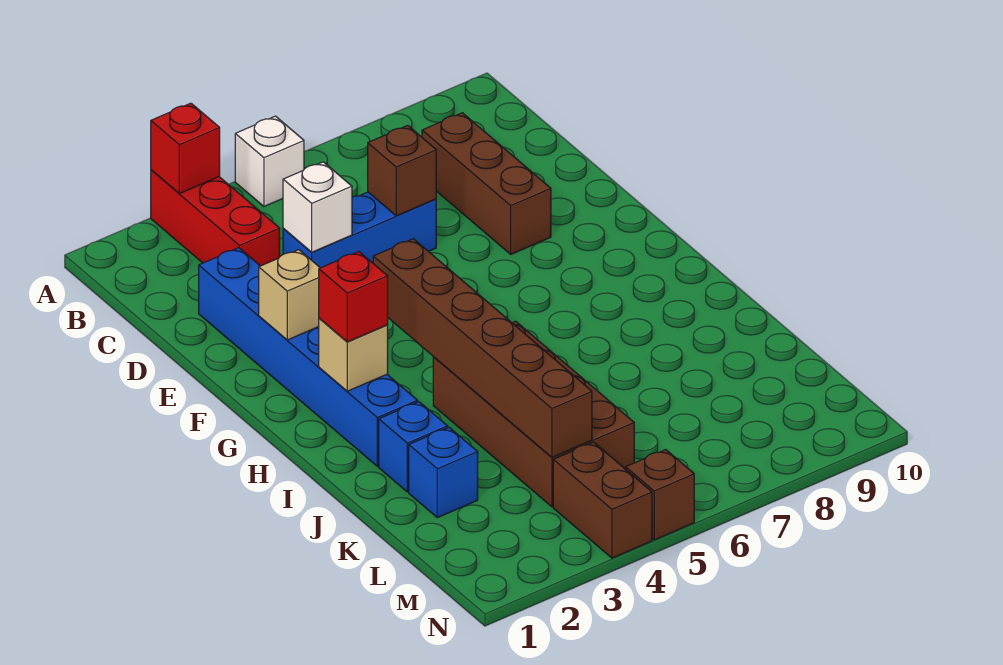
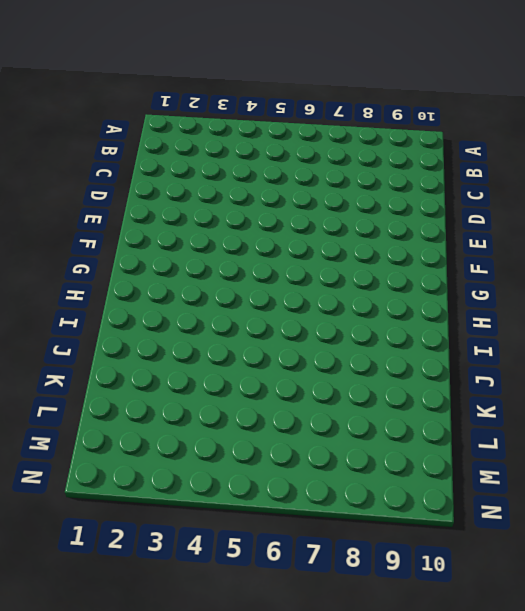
none -> red 1x3 brick [151,170,280,266]
none -> white 1x1 brick [235,116,304,206]
none -> brown 1x3 brick [422,113,551,254]

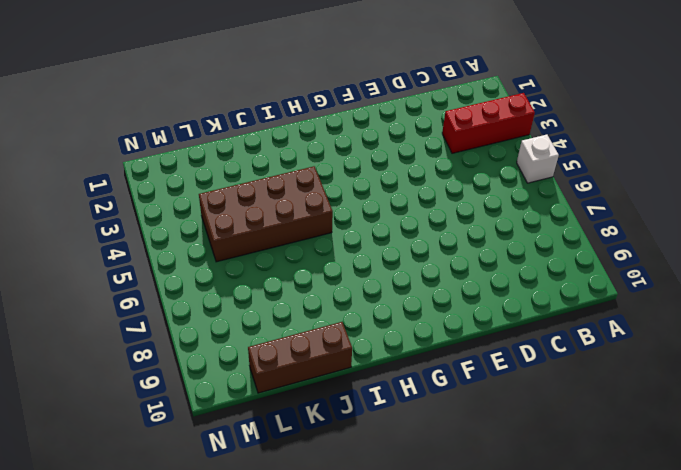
brown 1x3 brick [248,322,352,393] -> brown 1x3 brick moved to [422,113,551,254]
none -> blue 1x6 brick [199,248,418,466]
none -> blue 1x3 brick [283,192,436,268]
none -> blue 1x1 brick [379,402,448,492]

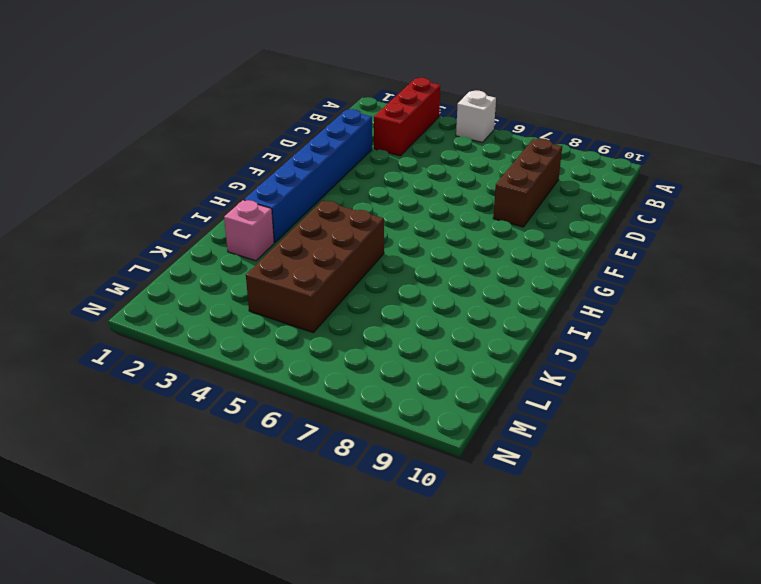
pink 1x1 brick [224,200,274,261] -> blue 1x1 brick [379,402,448,492]
none -> blue 1x3 brick [283,192,436,268]
none -> blue 1x1 brick [409,427,478,518]
none -> brown 1x2 brick [553,442,652,558]

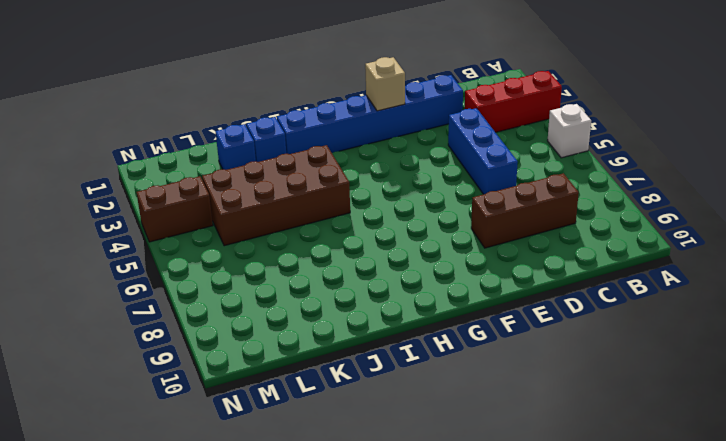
none -> brown 1x1 brick [626,450,694,540]
none -> red 1x1 brick [151,103,220,194]
none -> white 1x1 brick [283,162,352,252]

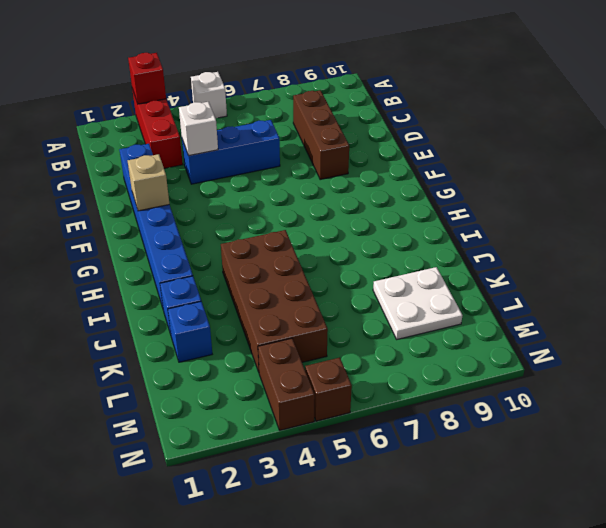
white 2x2 plate [373,267,463,339] -> none
none -> brown 1x1 brick [368,125,436,216]
none -> brown 1x6 brick [373,239,592,457]
none -> tan 1x1 brick [319,318,388,391]

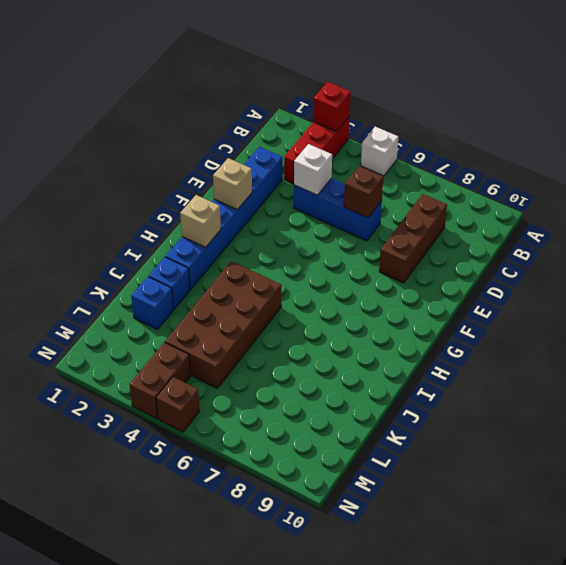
none -> brown 1x6 brick [373,239,592,457]
none -> red 1x1 brick [319,252,388,342]

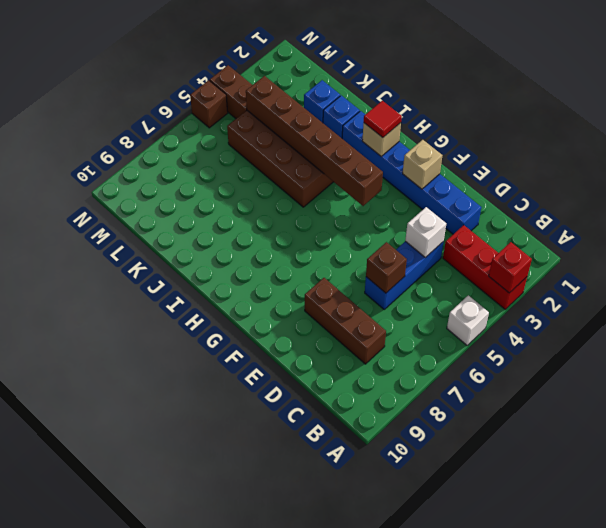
red 1x1 tile [364,101,402,137] -> red 1x1 brick [319,252,388,342]

